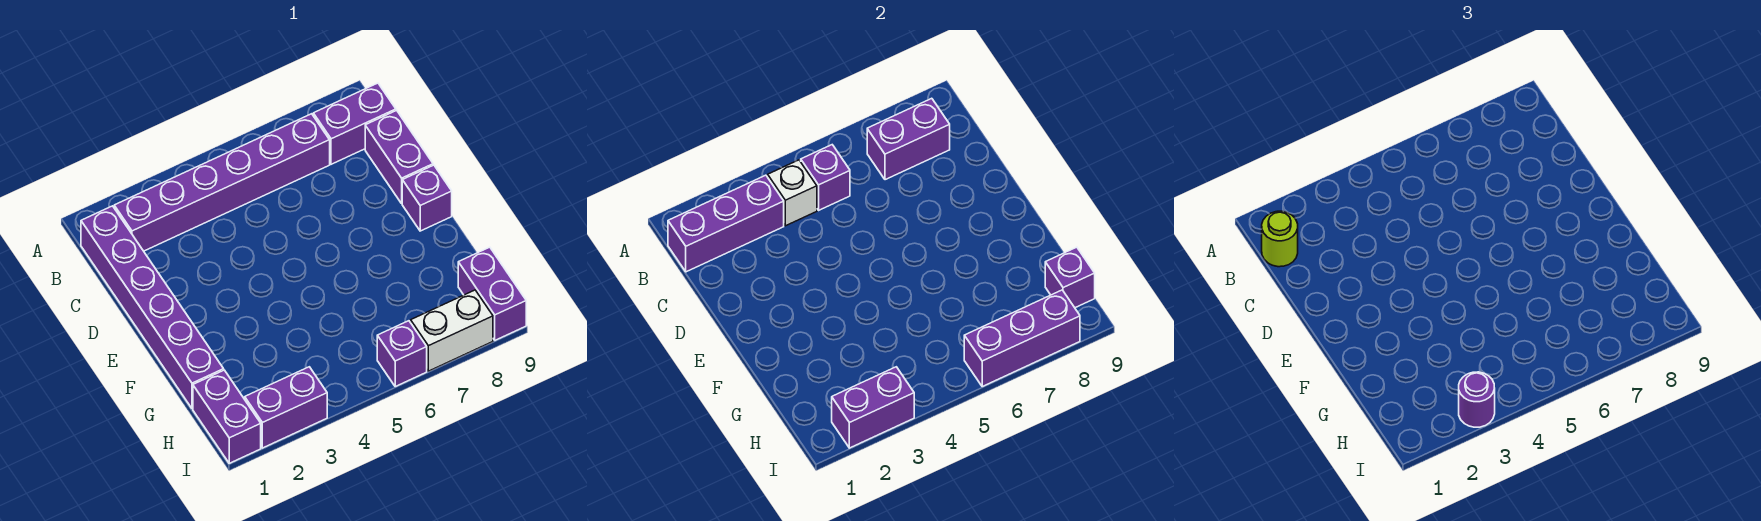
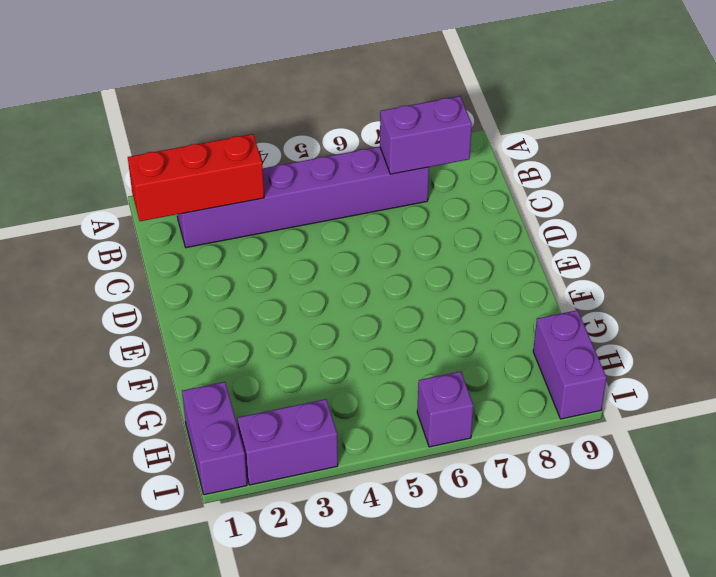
red 1x3 brick [128,134,264,221] -> purple 1x3 brick [668,175,784,272]
none -> purple 1x6 brick [81,206,224,409]
none -> purple 1x2 brick [313,83,396,164]
none -> purple 1x2 brick [365,110,433,203]

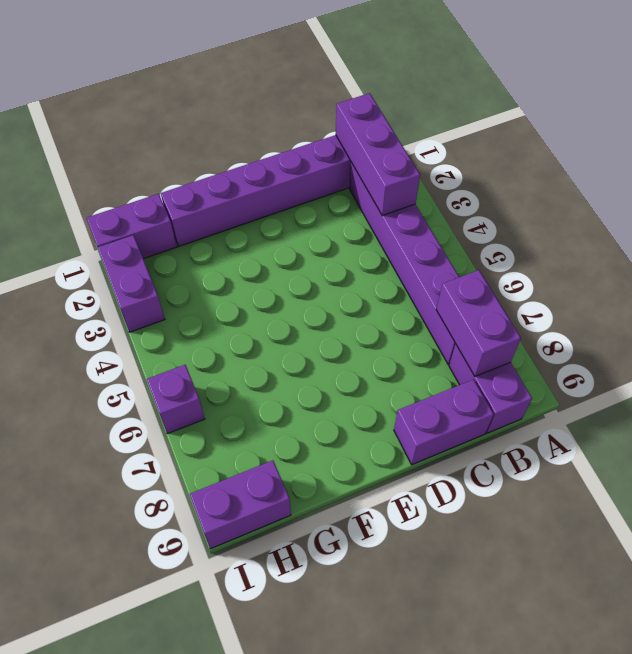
none -> purple 1x1 brick [402,165,452,231]
none -> white 1x2 brick [411,290,493,371]
none -> white 1x1 brick [768,160,817,226]

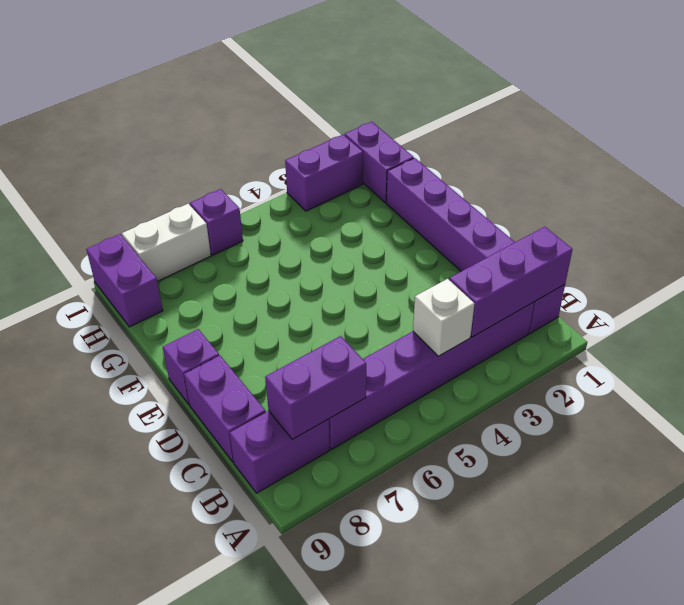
none -> purple 1x1 brick [801,145,850,210]
none -> purple 1x1 brick [1045,247,1095,308]
none -> purple 1x2 brick [832,367,914,448]

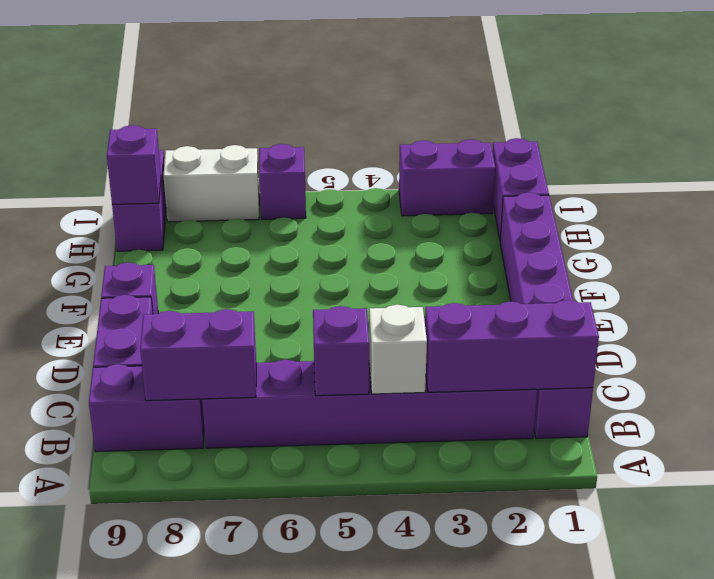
none -> purple 1x2 brick [832,367,914,448]
none -> purple 1x3 brick [964,290,1080,386]
none -> lime 1x1 round brick [1262,211,1298,267]

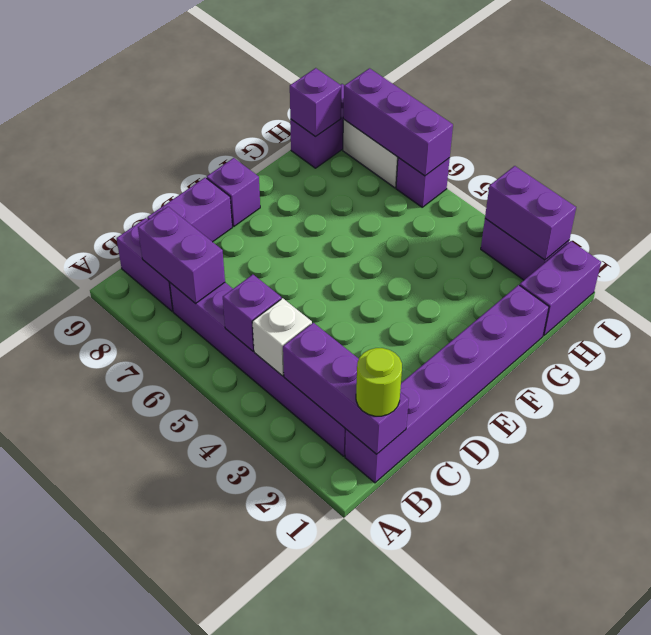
none -> purple 1x1 round brick [1459,372,1495,427]

